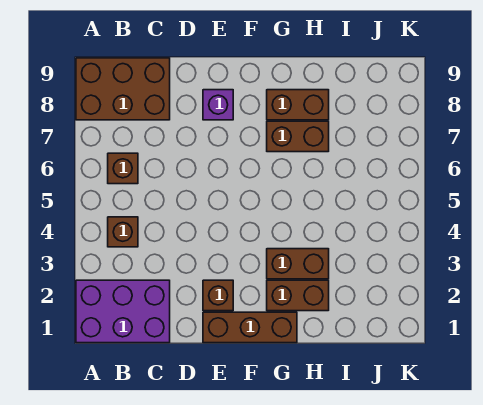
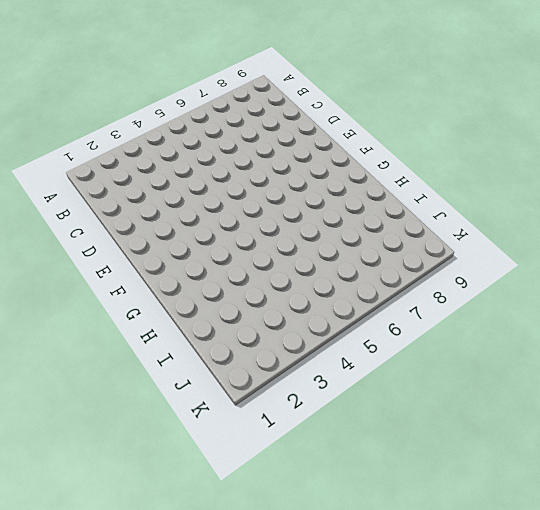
none -> purple 2x3 brick [76,280,170,343]
none -> brown 2x3 brick [76,58,170,120]

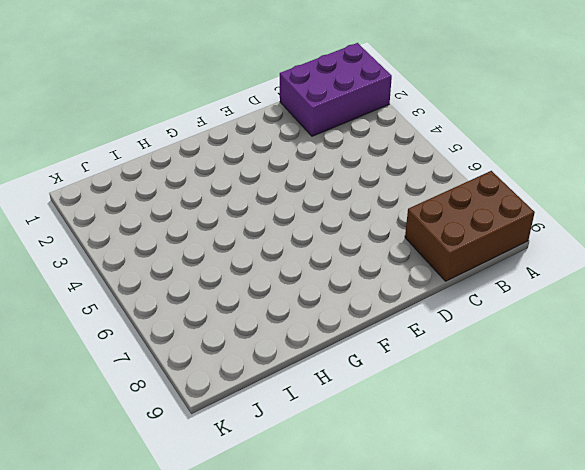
none -> brown 1x1 brick [108,217,138,247]
none -> brown 1x1 brick [108,153,138,184]

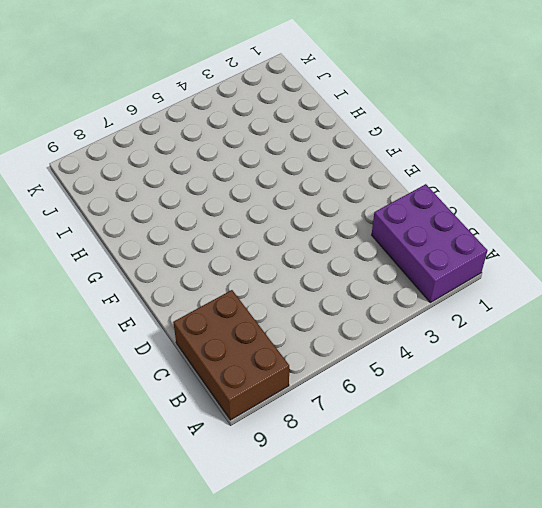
none -> brown 1x1 brick [108,217,138,247]
none -> brown 1x1 brick [108,153,138,184]

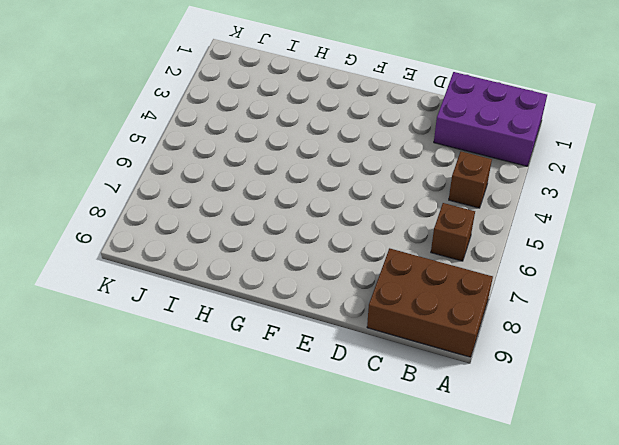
none -> brown 1x3 brick [203,312,297,343]
none -> brown 1x1 brick [203,280,233,311]

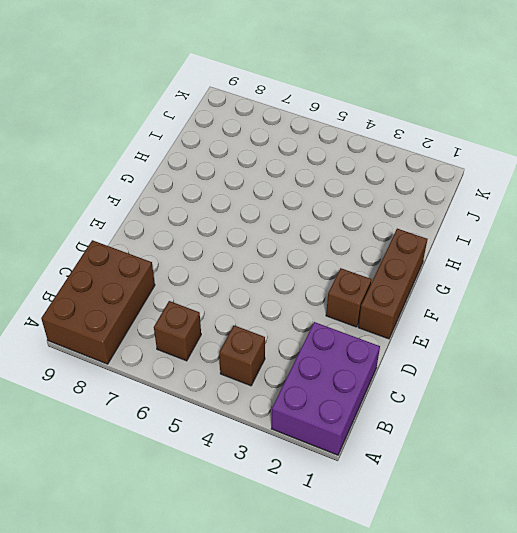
none -> purple 1x1 brick [203,90,233,120]
none -> brown 1x2 brick [267,280,329,311]

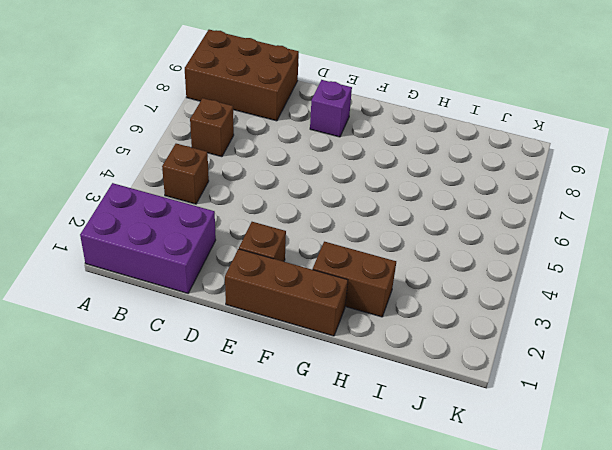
none -> brown 1x2 brick [267,249,329,279]
none -> brown 1x2 brick [267,121,329,152]

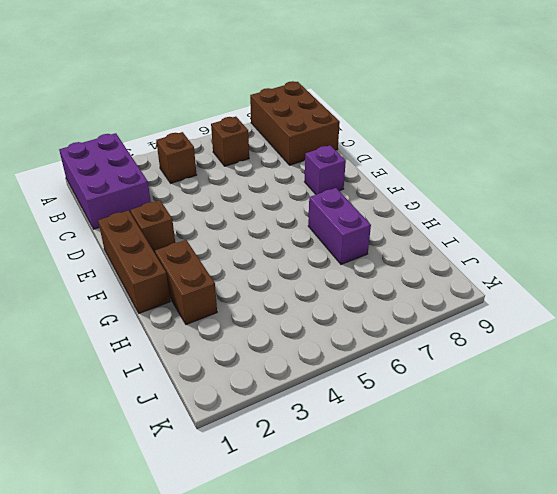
purple 1x2 brick [308,188,371,264] -> brown 1x2 brick [267,121,329,152]
none -> brown 1x2 brick [267,249,329,279]
none -> brown 1x2 brick [267,90,329,120]

